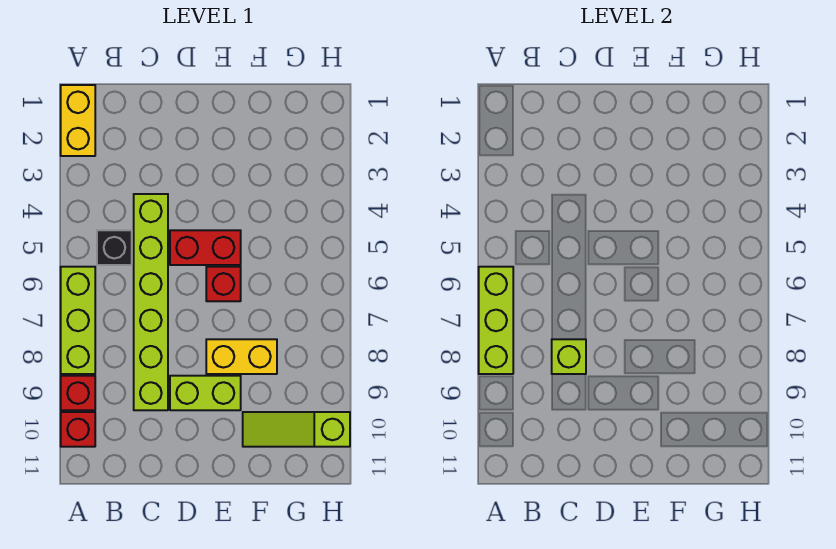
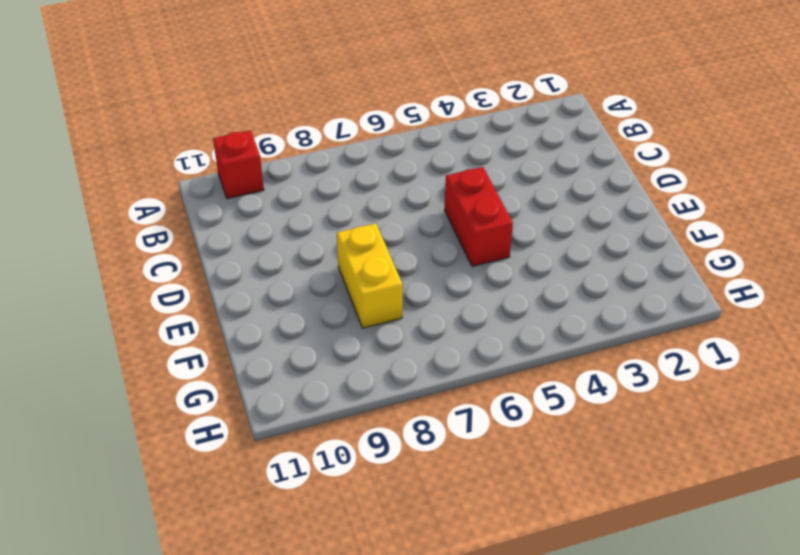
none -> yellow 1x2 brick [61,85,95,156]
none -> lime 1x3 brick [61,267,95,374]
none -> red 1x1 brick [61,376,95,410]

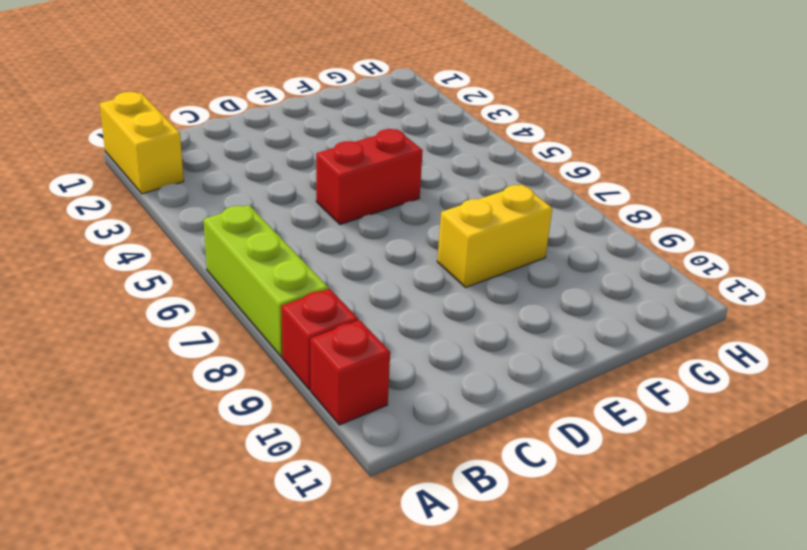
none -> black 1x1 brick [97,230,132,265]
none -> lime 1x6 brick [134,194,168,410]
none -> lime 1x2 brick [170,376,241,410]

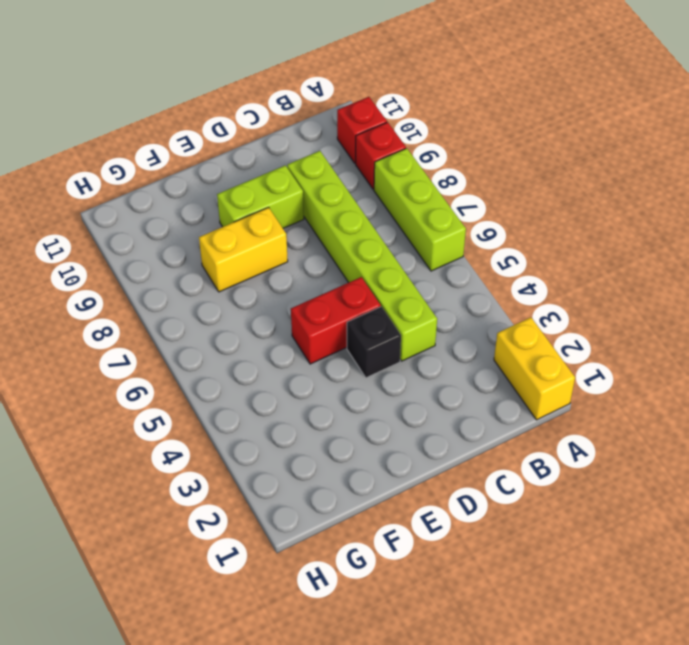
black 1x1 brick [347,307,401,378] -> black 1x1 brick moved to [97,230,132,265]
none -> red 1x1 brick [206,267,241,301]
none -> lime 1x3 slope [243,412,350,447]
none -> lime 1x3 brick [479,267,513,374]

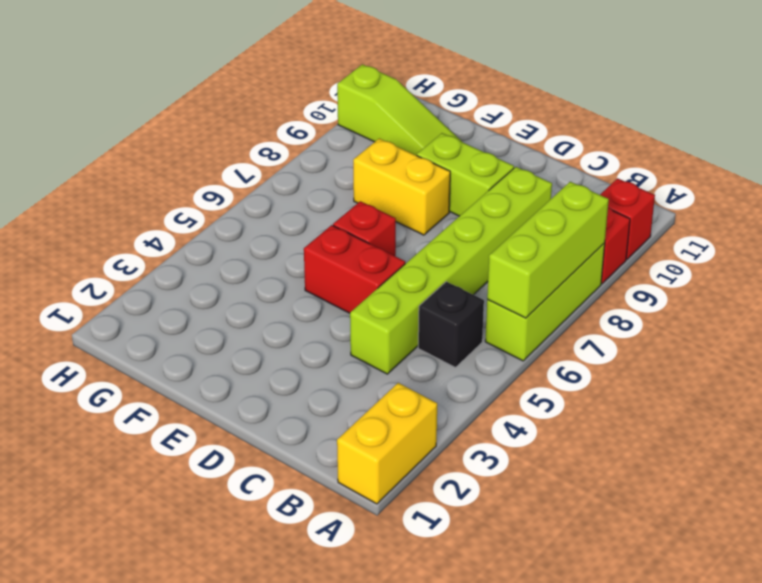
none -> lime 1x1 brick [552,339,586,374]

